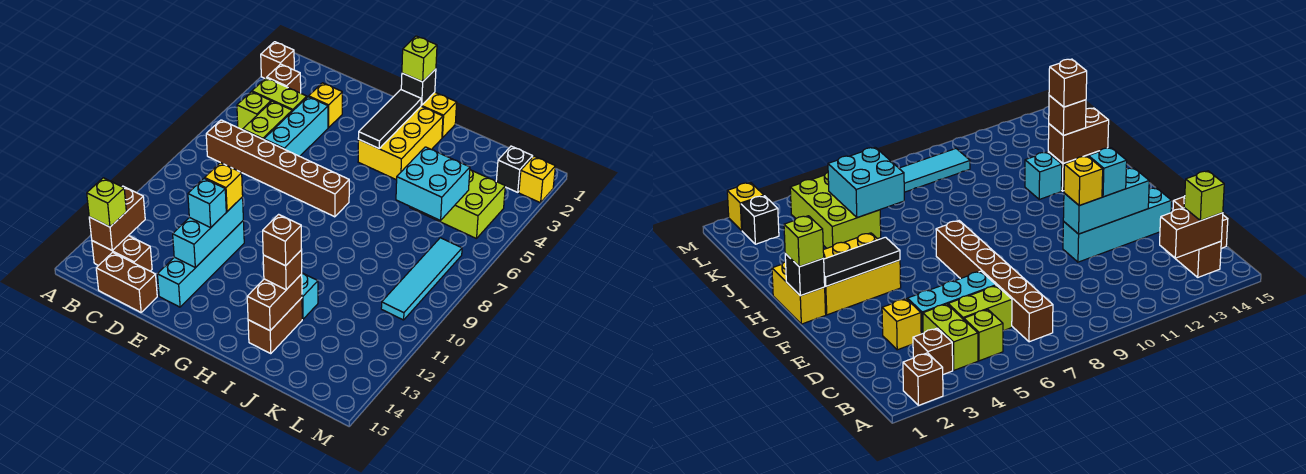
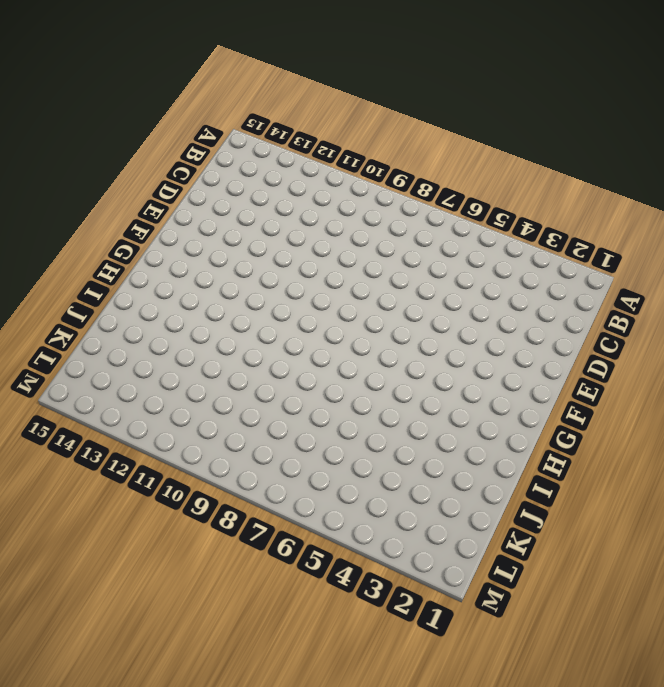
none -> brown 1x1 brick [261,42,294,78]
none -> brown 1x1 brick [267,64,301,93]
none -> lime 1x2 brick [252,78,307,111]
none -> lime 1x1 brick [237,92,271,130]

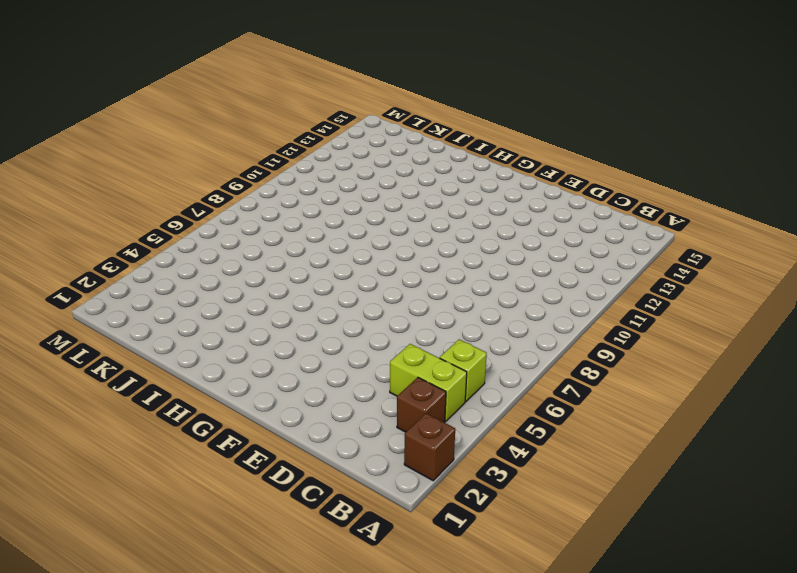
none -> brown 1x6 brick [206,120,349,217]
none -> brown 1x2 brick [92,236,152,271]
none -> lime 1x2 brick [243,101,292,140]
none -> brown 1x2 brick [96,252,157,312]

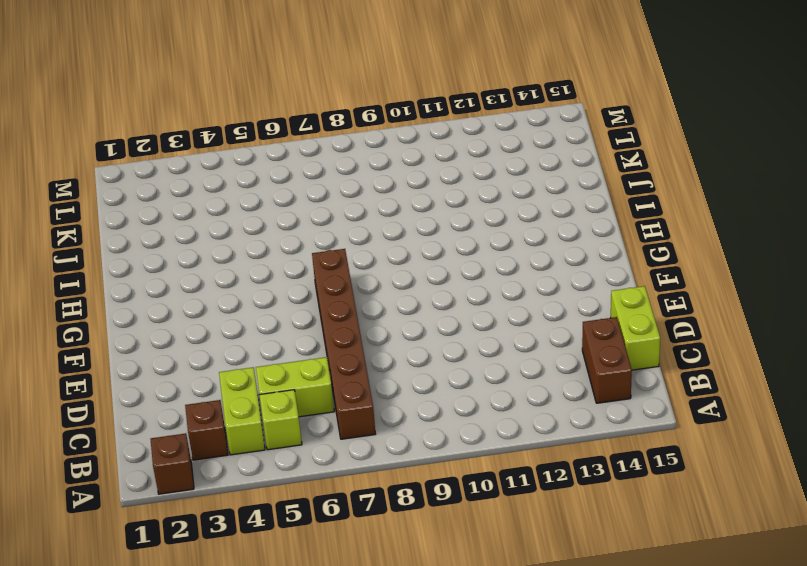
lime 1x2 brick [611,286,660,370] -> brown 1x2 brick [96,252,157,312]
none -> yellow 1x1 brick [309,83,342,128]
none -> cyan 1x3 brick [264,97,328,156]
none -> cyan 1x4 brick [157,221,244,307]
none -> yellow 1x2 brick [421,92,457,138]

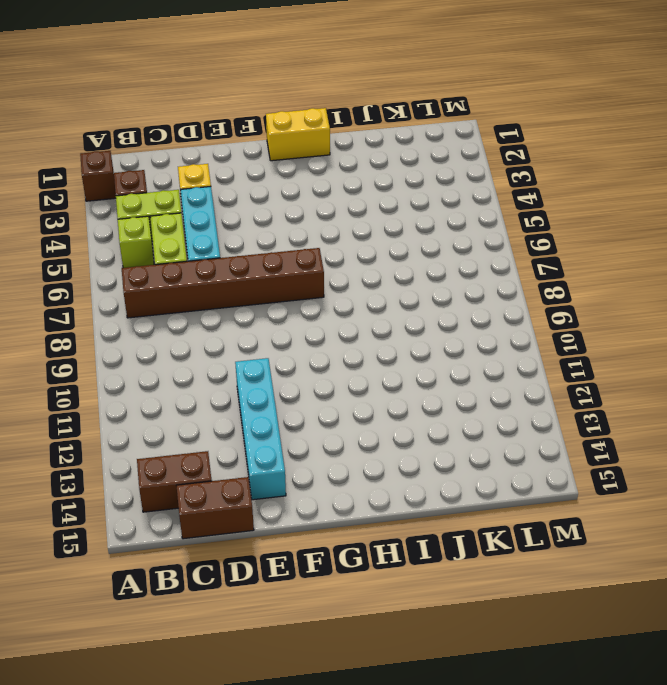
none -> yellow 2x3 brick [358,106,443,180]
none -> cyan 1x1 brick [302,273,318,319]
none -> brown 1x2 brick [248,298,302,354]
none -> lime 2x3 brick [410,170,505,239]

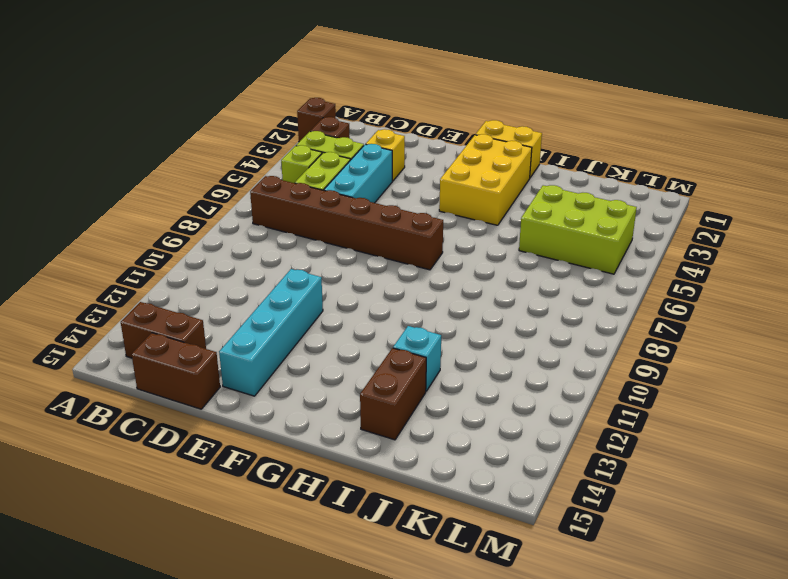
none -> black 1x1 brick [496,146,532,192]
none -> cyan 1x4 tile [381,238,462,320]
none -> yellow 1x1 brick [519,156,555,203]
none -> brown 1x2 brick [89,186,145,251]

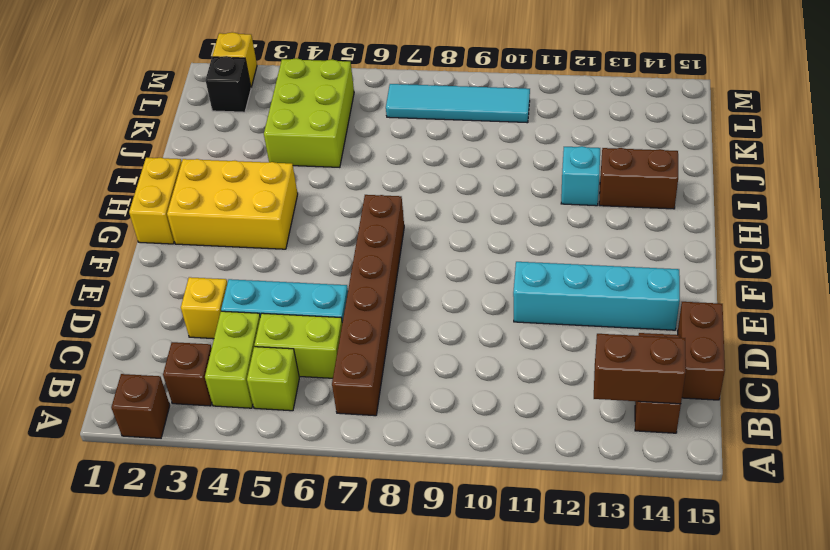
none -> cyan 1x3 brick [173,197,243,268]
none -> black 1x1 brick [401,69,436,105]
none -> black 1x3 tile [358,90,421,148]
none -> brown 1x2 brick [247,274,302,331]

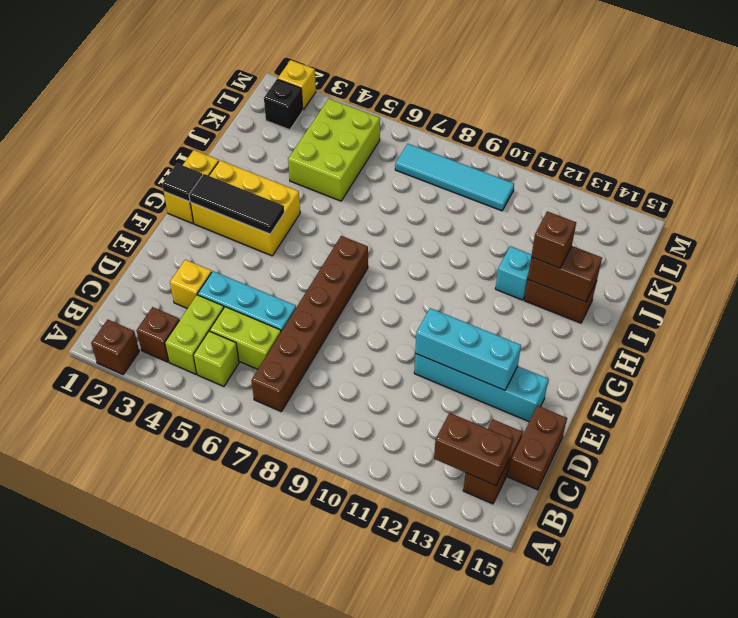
black 1x1 tile [162,163,203,201] -> black 1x1 brick [401,69,436,105]
none -> cyan 2x2 brick [396,147,470,220]
none -> lime 1x1 brick [87,178,126,227]
none -> yellow 1x1 brick [205,163,243,211]
none -> cyan 1x1 brick [188,178,226,228]

